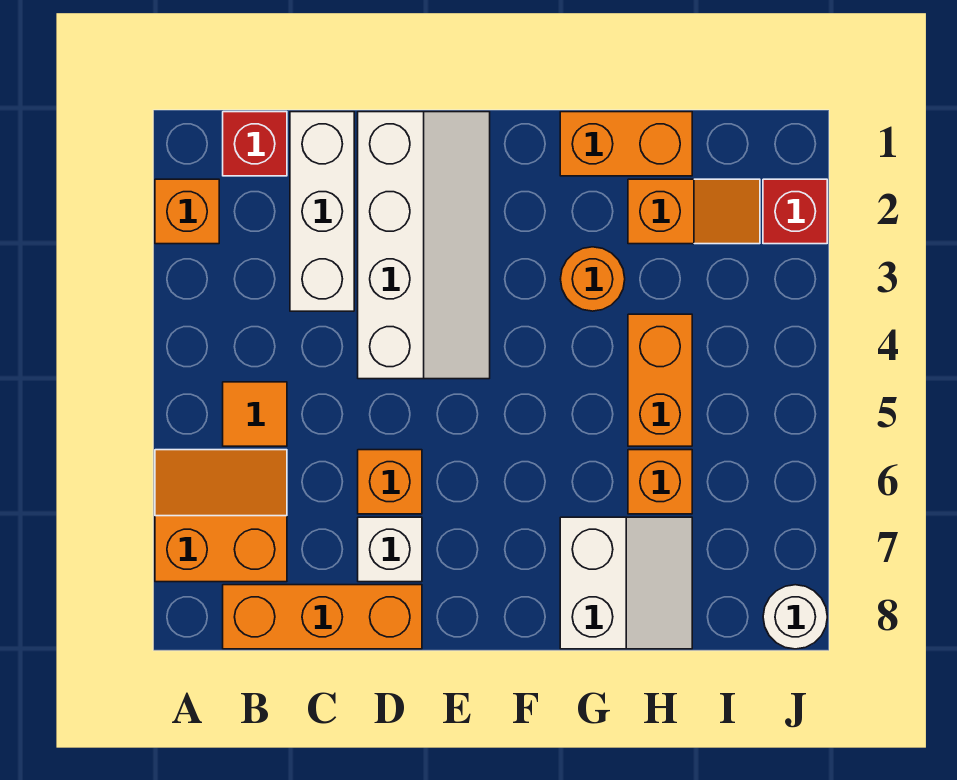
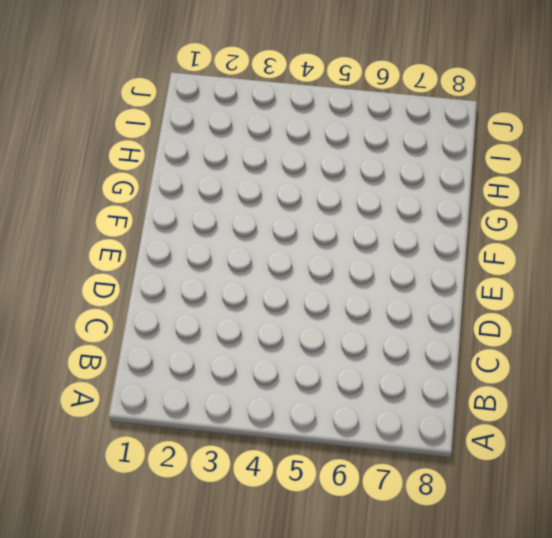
none -> orange 1x1 brick [155,179,219,244]
none -> orange 2x2 slope [155,450,287,582]
none -> red 1x1 brick [223,112,287,176]

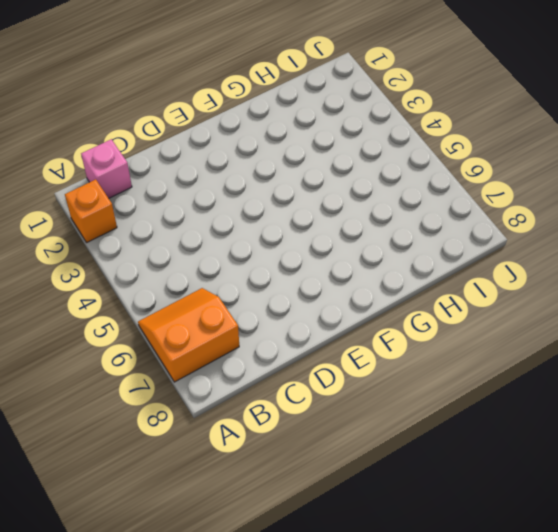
pink 1x1 brick [81,139,132,198] -> red 1x1 brick [223,112,287,176]
none -> orange 1x1 tile [223,382,287,446]
none -> orange 1x3 brick [223,585,422,649]
none -> white 1x3 brick [290,112,354,311]

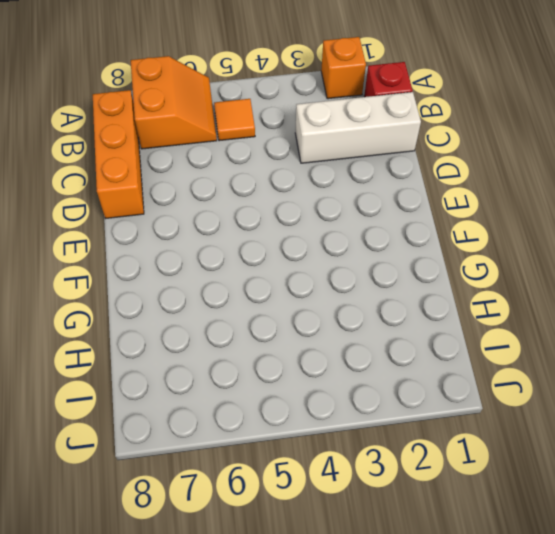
none -> white 2x4 slope [358,112,490,379]
none -> orange 1x1 brick [358,450,422,514]
none -> white 1x1 brick [358,517,422,582]

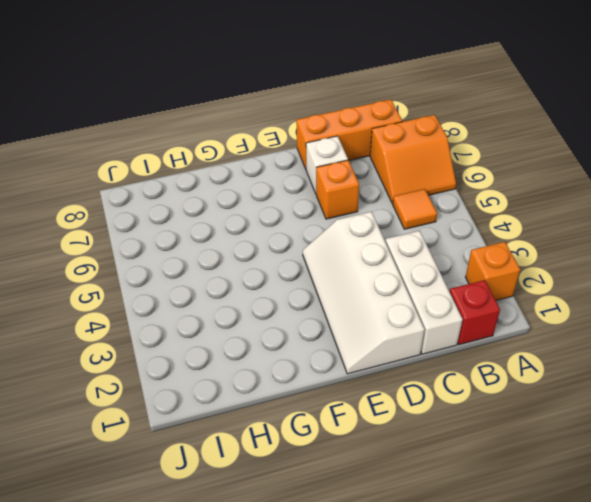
none -> orange 1x2 brick [560,112,692,176]
none -> orange 1x1 round brick [560,247,625,311]
none -> white 2x2 slope [560,517,692,649]

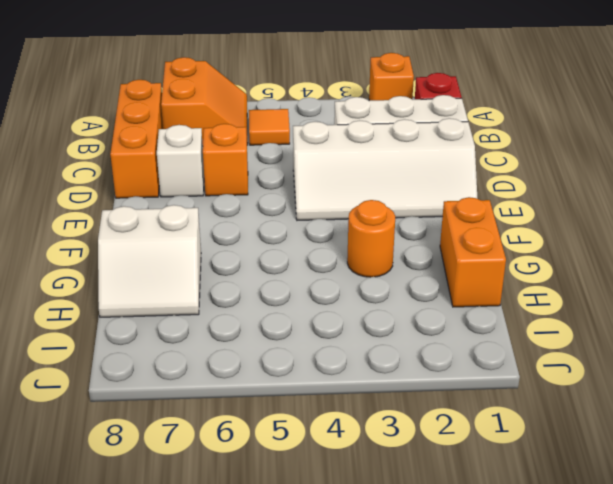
none -> orange 1x2 slope [628,179,760,244]
none -> orange 1x2 brick [628,314,692,446]
none -> orange 1x1 brick [628,450,692,514]

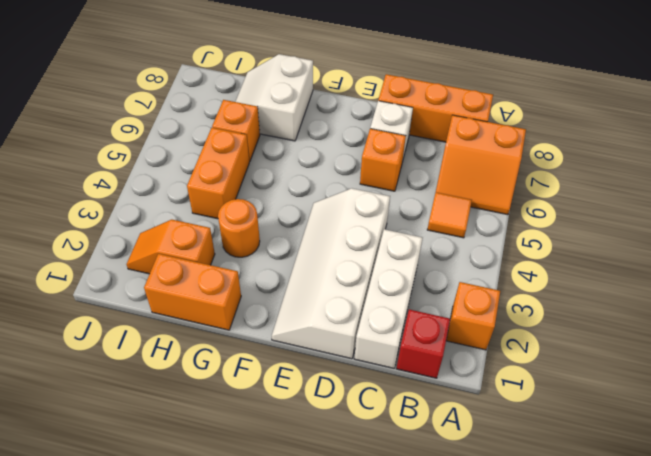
none -> red 1x1 brick [763,179,827,244]
none -> white 1x1 round brick [763,585,827,649]

